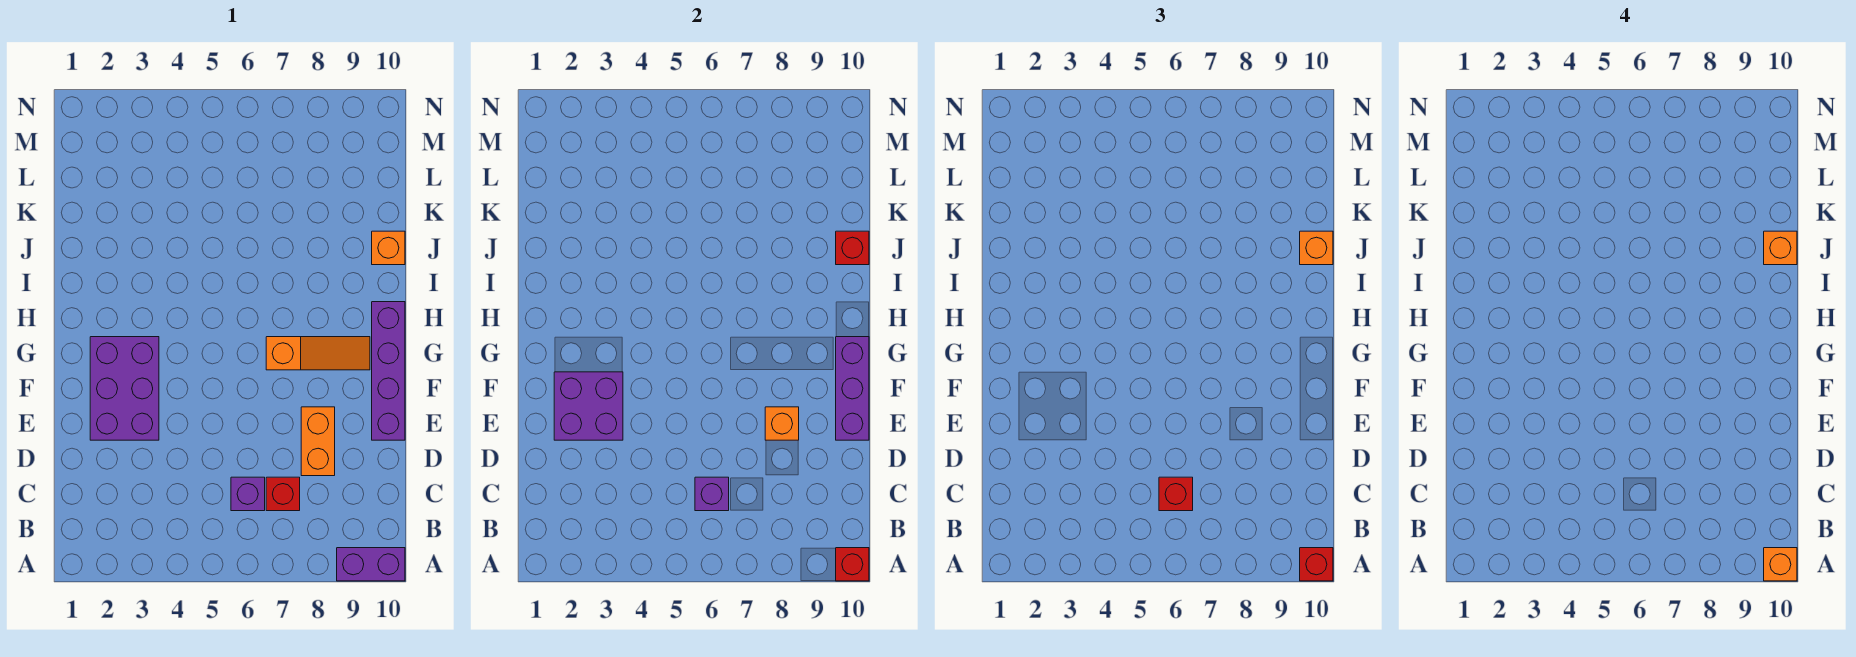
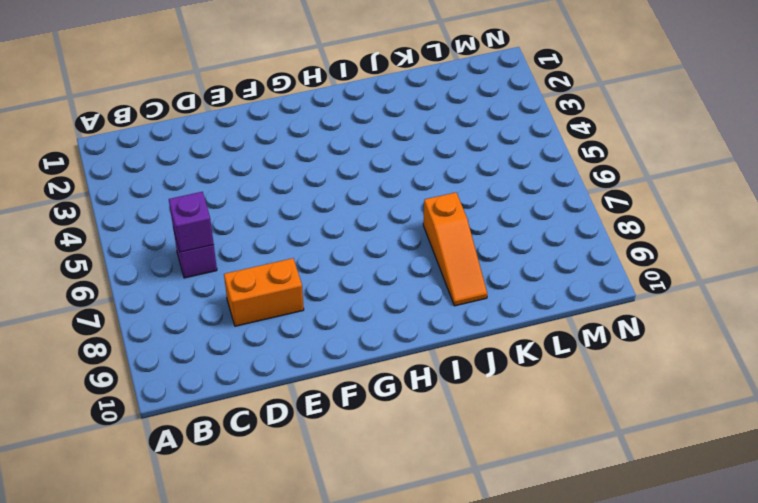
orange 1x3 slope [423,192,487,306] -> orange 1x3 slope moved to [266,337,370,370]
none -> purple 1x2 brick [337,548,405,581]
none -> red 1x1 brick [266,477,300,511]
none -> purple 2x3 brick [90,337,159,440]

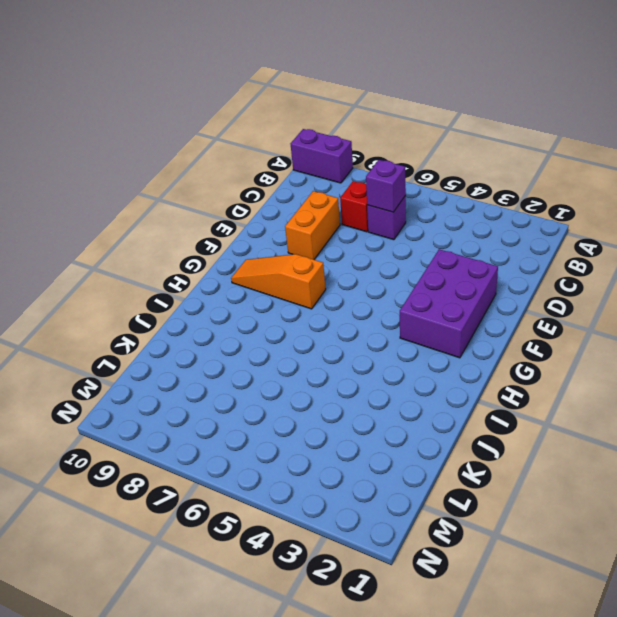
none -> purple 1x4 brick [372,302,405,440]
none -> orange 1x1 brick [372,231,405,265]
none -> red 1x1 brick [836,548,869,581]

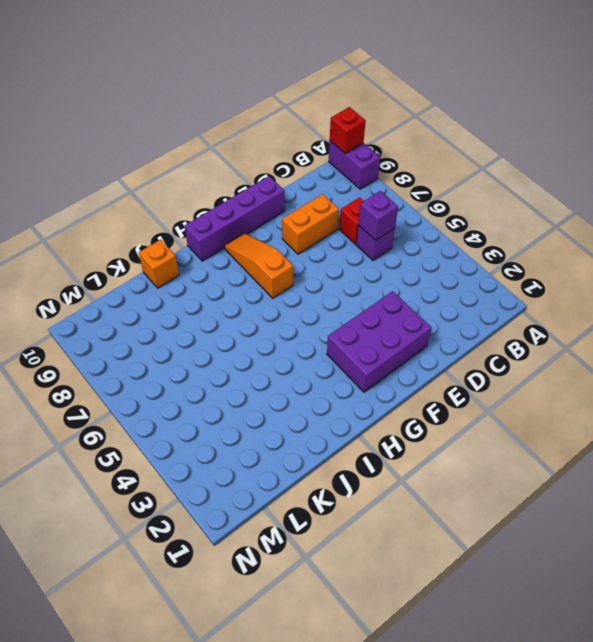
none -> purple 2x2 brick [554,372,623,440]
none -> orange 1x1 brick [765,407,799,440]
none -> purple 1x3 brick [836,337,869,440]

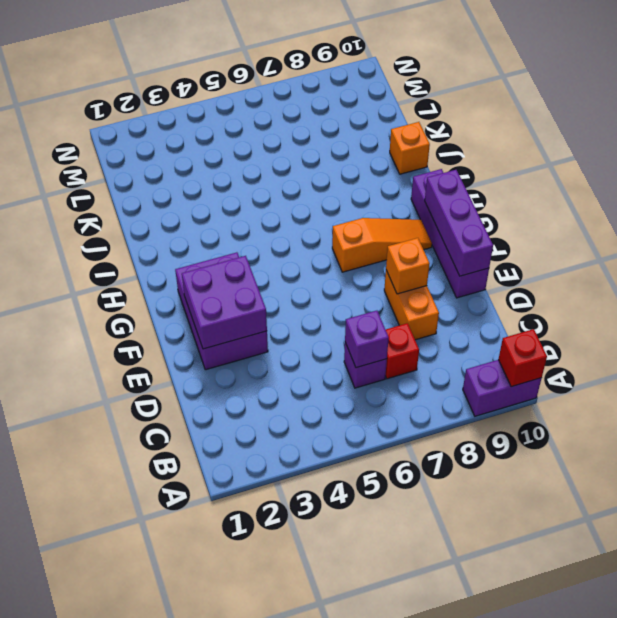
none -> red 1x1 brick [836,231,869,265]
none -> red 1x1 brick [1300,548,1333,581]
none -> red 1x1 brick [1159,477,1193,511]

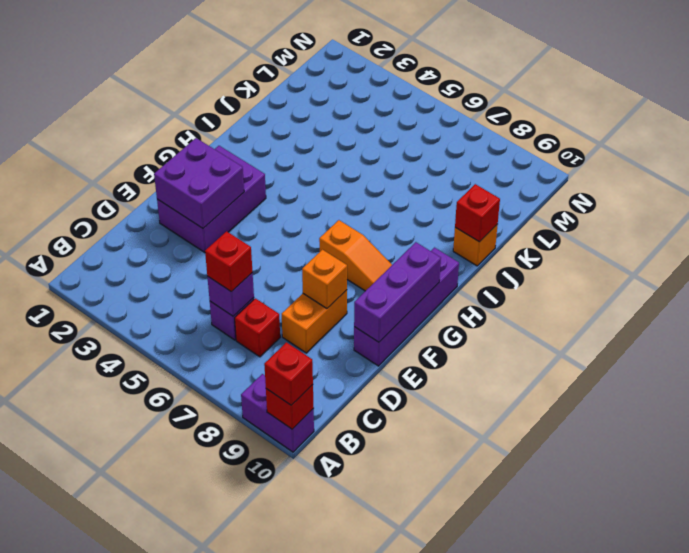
none -> orange 1x1 brick [1300,231,1333,265]
none -> orange 1x1 brick [1764,548,1797,581]
none -> orange 1x1 brick [1764,231,1797,265]

